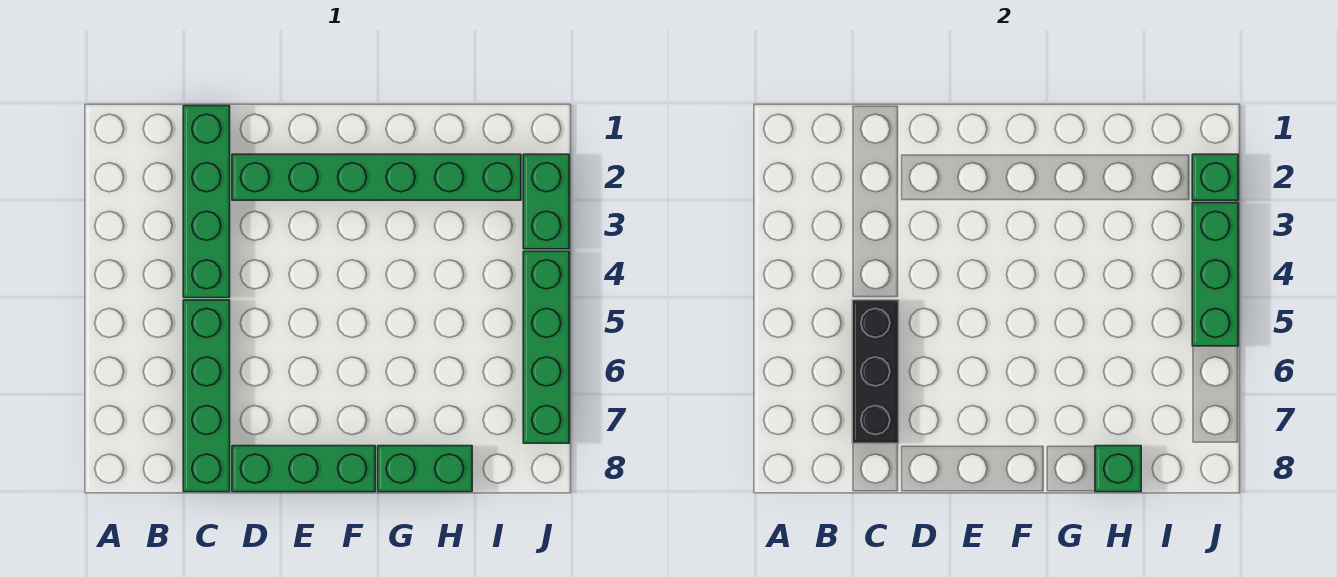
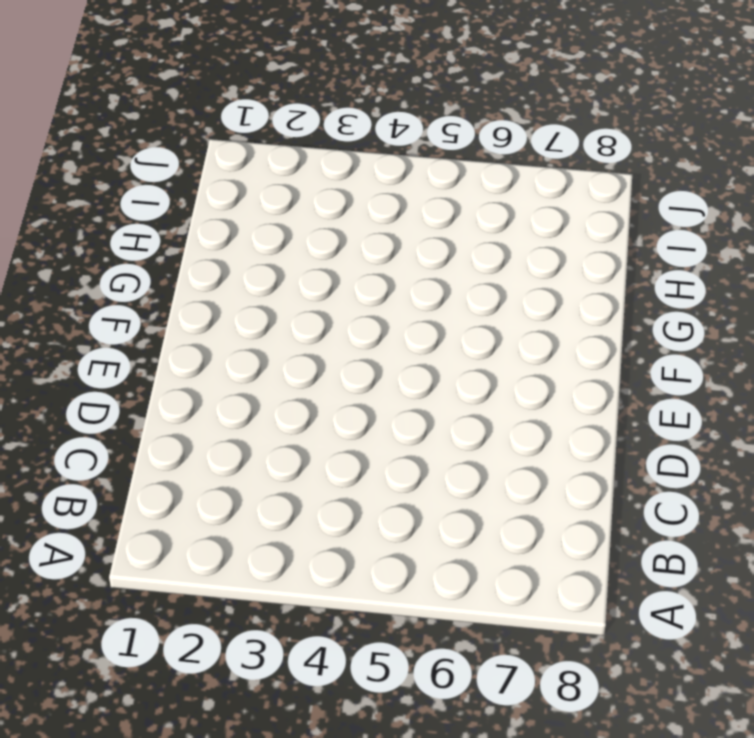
none -> green 1x4 brick [183,106,230,298]
none -> green 1x4 brick [183,300,230,492]

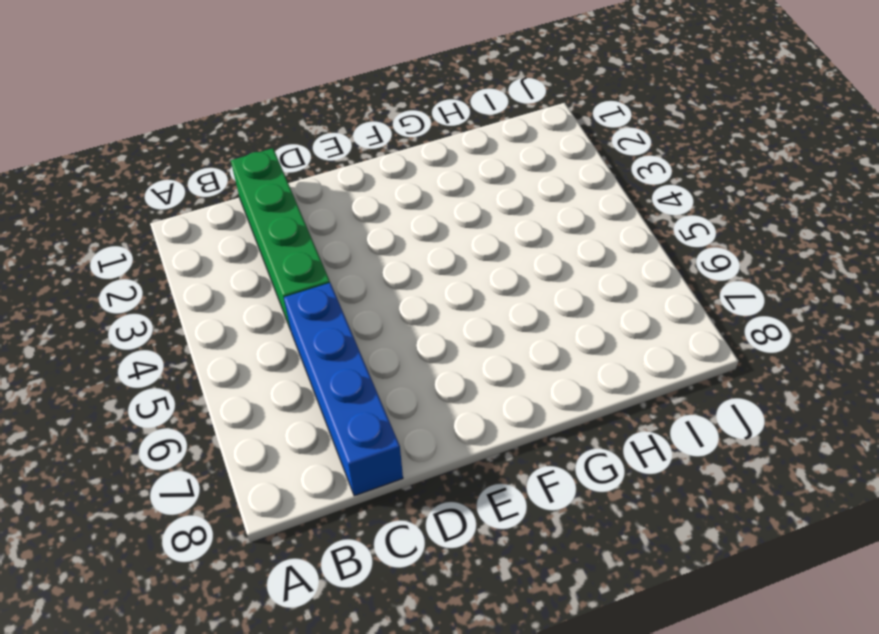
blue 1x4 brick [284,283,403,496] -> green 1x4 brick [183,300,230,492]
none -> green 1x6 brick [232,154,521,200]
none -> green 1x3 brick [232,446,375,492]

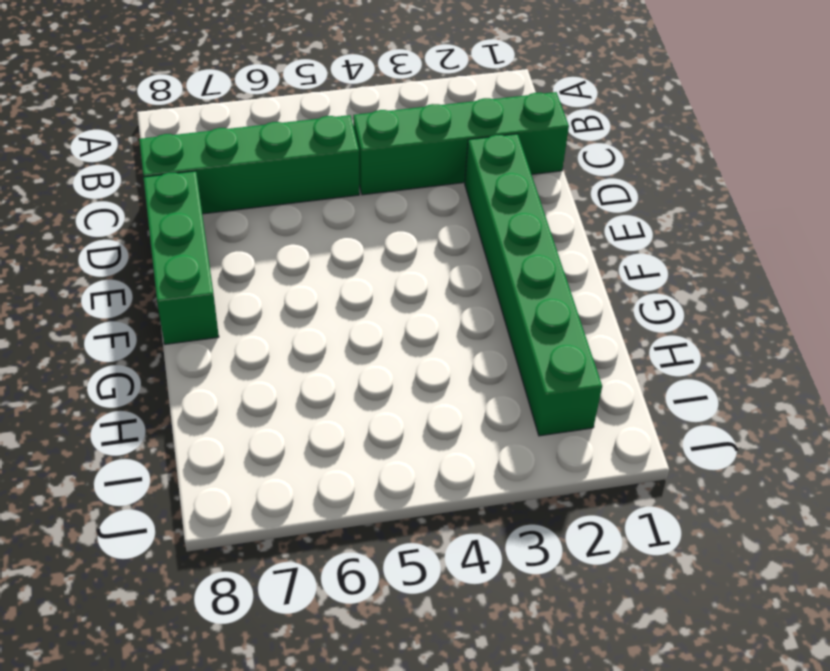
none -> green 1x2 brick [378,446,472,492]
none -> green 1x2 brick [523,154,569,249]

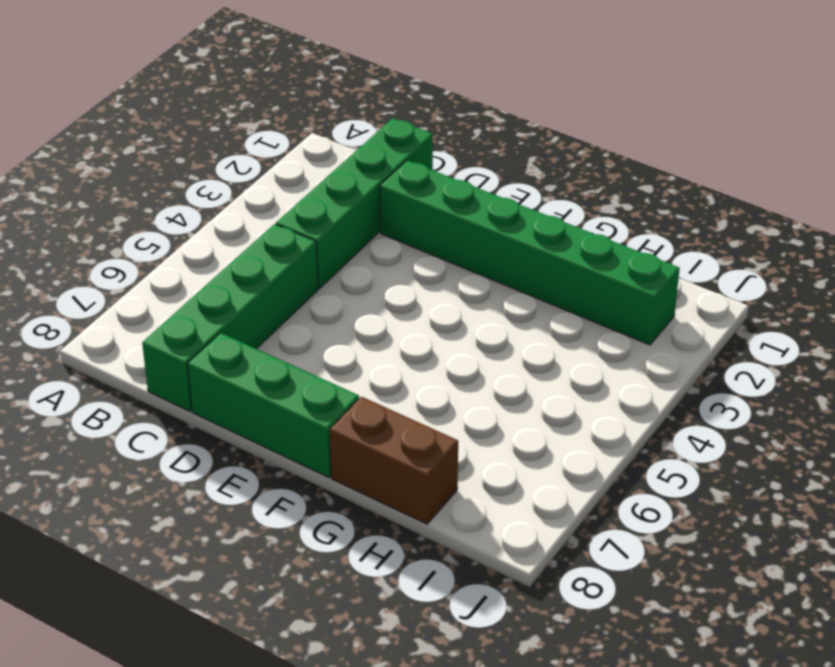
brown 1x2 brick [330,397,458,524] -> green 1x2 brick [378,446,472,492]
none -> green 1x2 brick [523,154,569,249]
none -> green 1x4 brick [523,251,569,443]

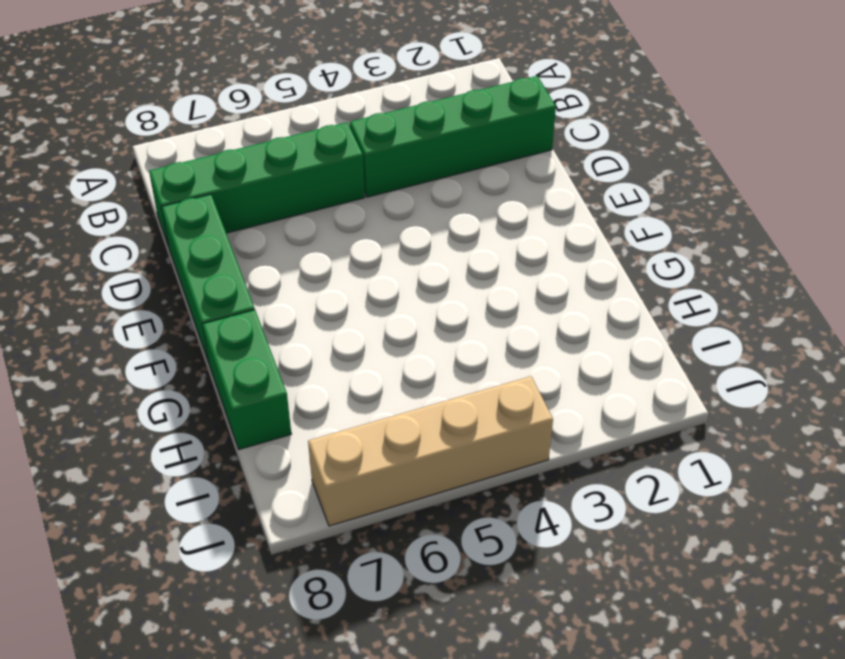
tan 1x4 brick [308,376,553,526] -> green 1x4 brick [523,251,569,443]
none -> green 1x6 brick [232,154,521,200]
none -> green 1x2 brick [523,154,569,249]

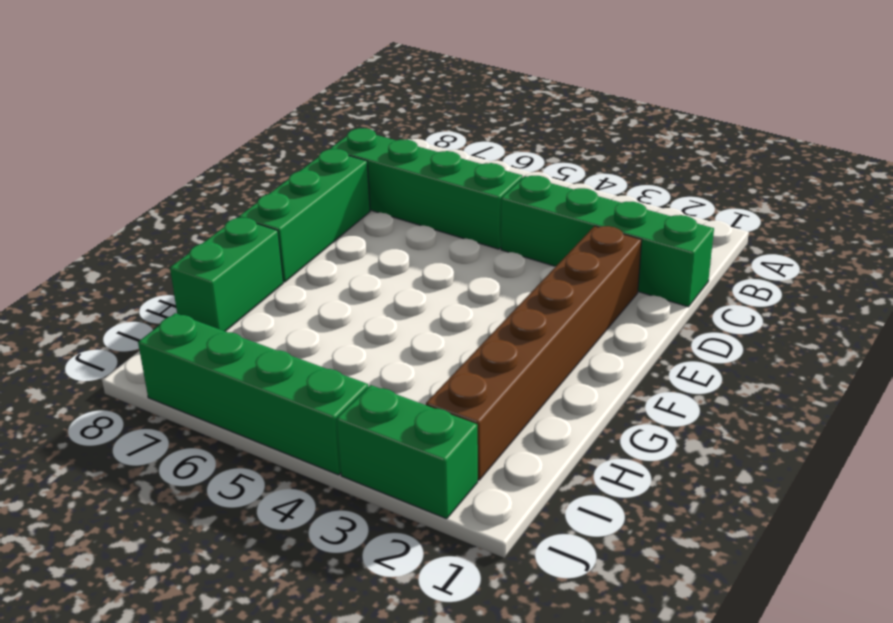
brown 1x6 brick [426,226,642,480] -> green 1x6 brick [232,154,521,200]
none -> black 1x3 brick [852,300,899,443]
none -> green 1x1 brick [1095,446,1141,492]

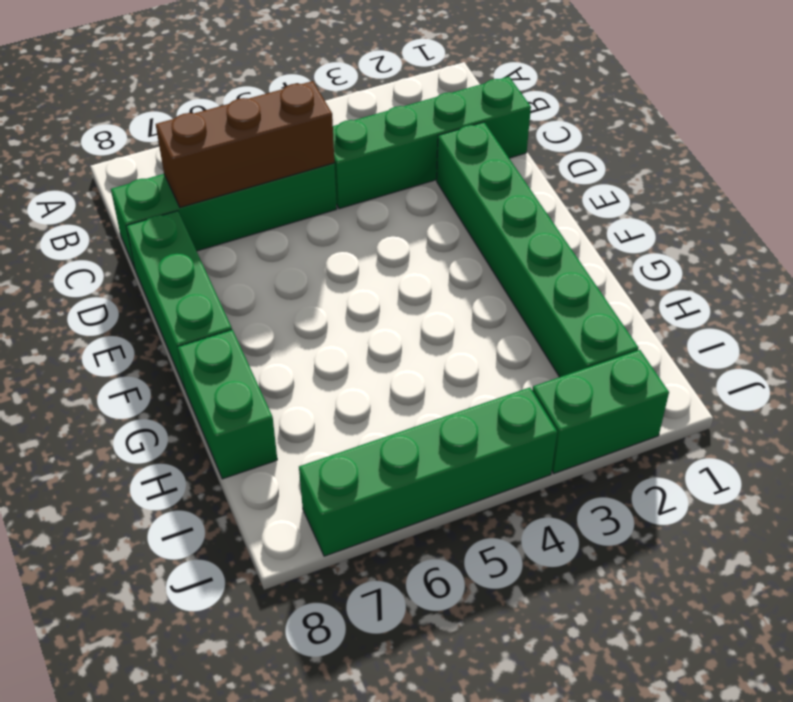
brown 1x3 brick [156,81,334,207] -> black 1x3 brick [852,300,899,443]
none -> green 1x1 brick [1095,446,1141,492]
none -> green 1x1 brick [1192,154,1238,200]

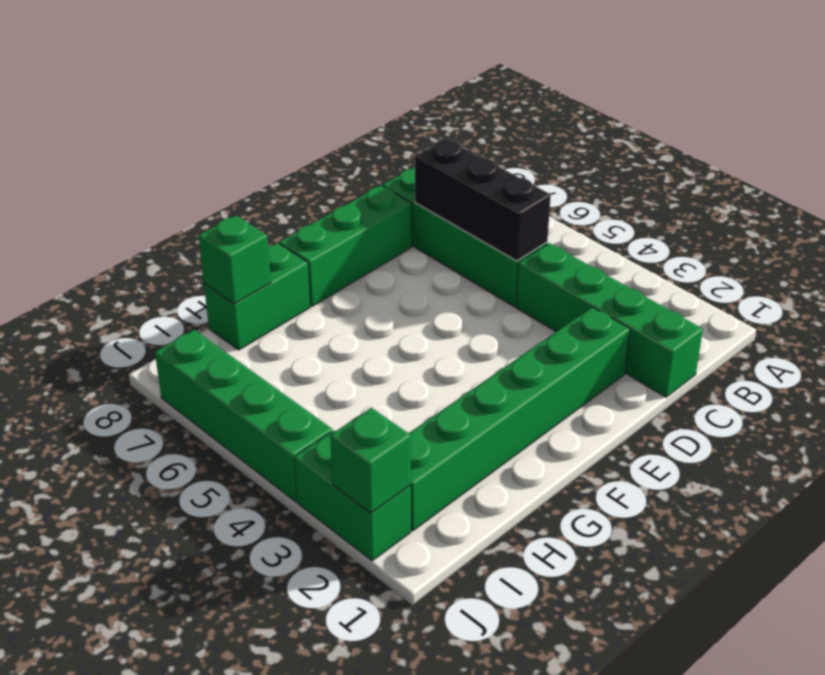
none -> green 1x3 brick [1192,203,1238,346]

